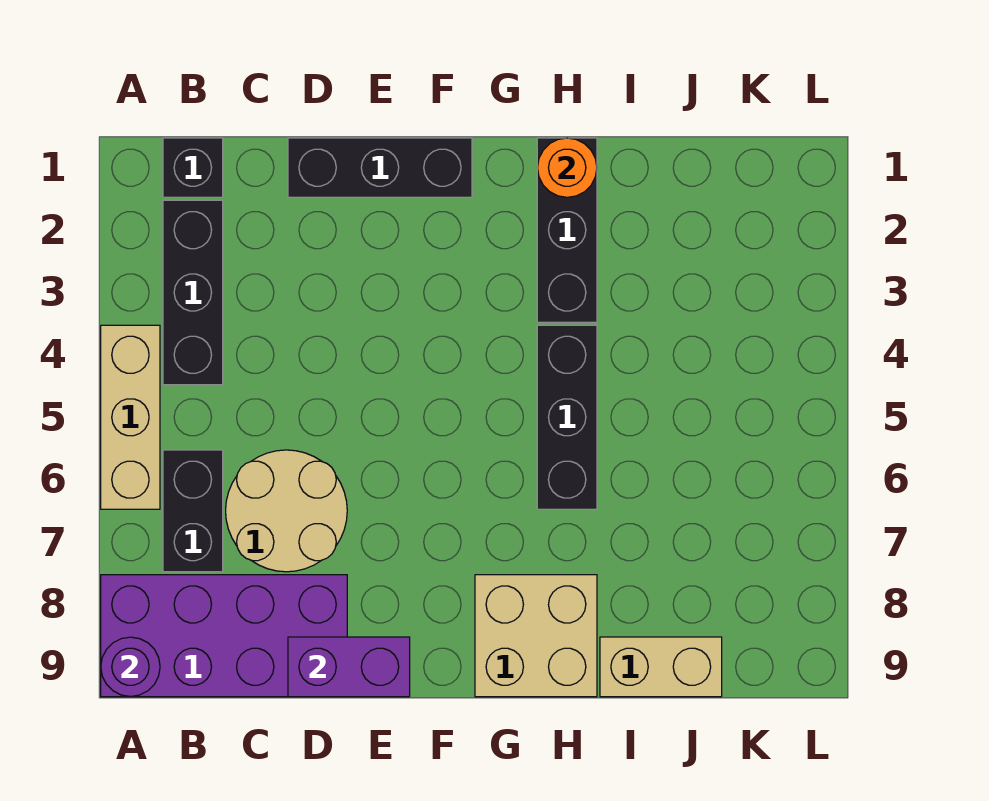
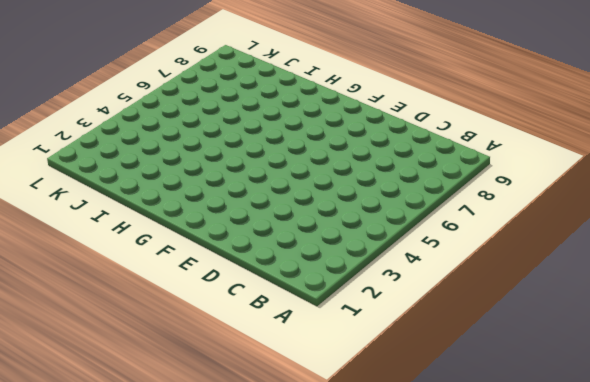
none -> tan 1x3 brick [101,325,160,509]
none -> purple 2x4 brick [101,575,347,697]
none -> black 1x1 brick [163,138,223,197]

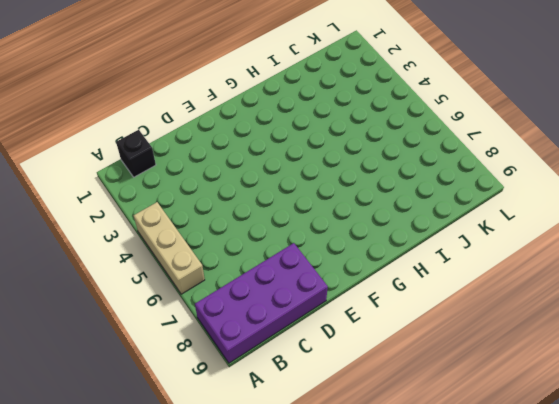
none -> black 1x3 brick [163,200,223,385]
none -> black 1x2 brick [163,450,223,572]
none -> tan 2x2 round brick [226,450,347,572]

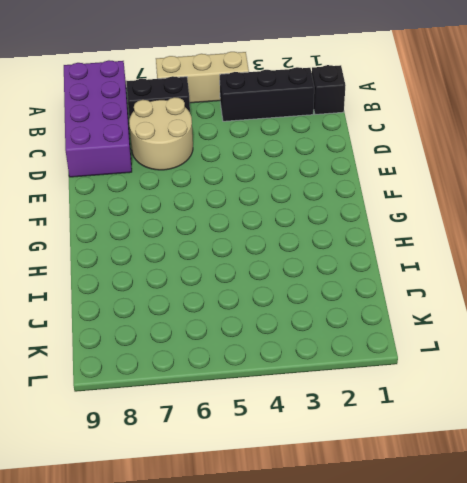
none -> black 1x3 brick [288,138,472,197]
none -> tan 2x2 brick [475,575,597,697]
none -> black 1x3 brick [537,138,597,322]

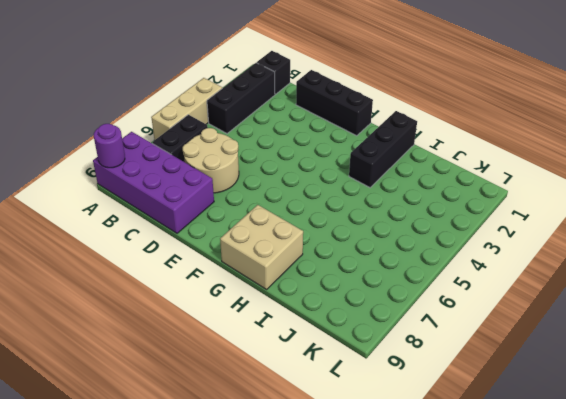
none -> black 1x3 brick [537,325,597,509]
none -> tan 1x2 brick [600,637,722,697]
none -> purple 1x2 brick [288,637,410,697]

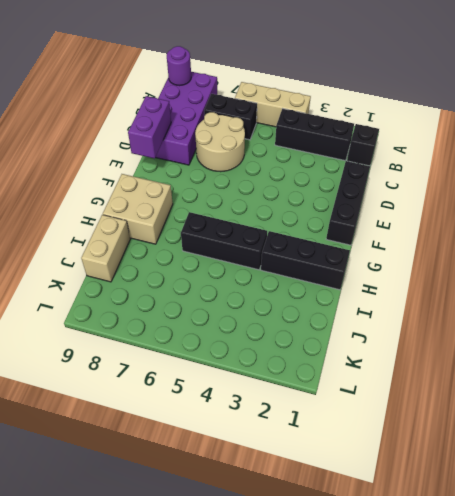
none -> orange 1x1 round brick [537,138,597,197]

